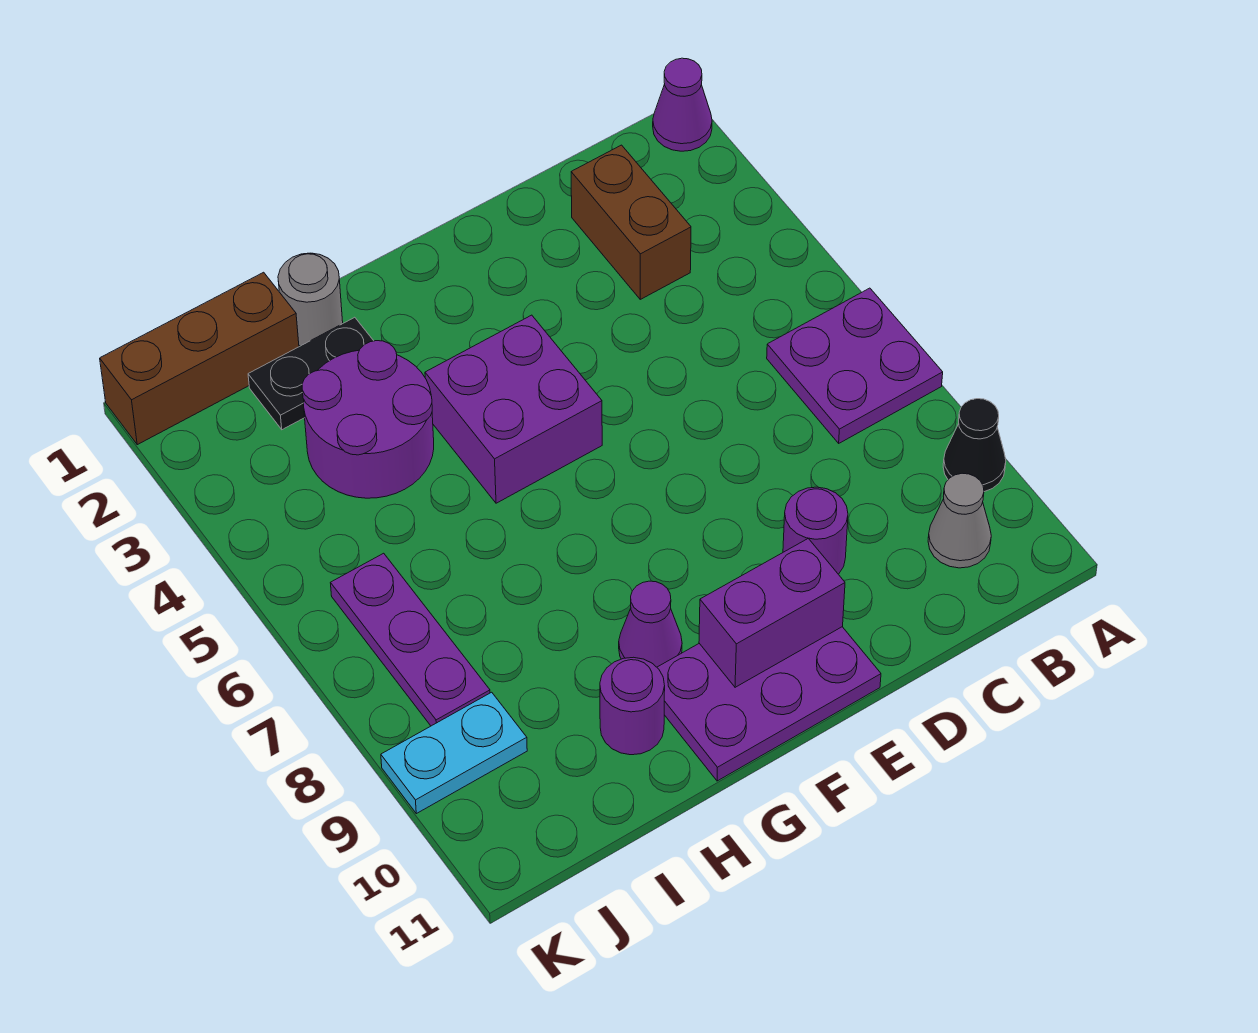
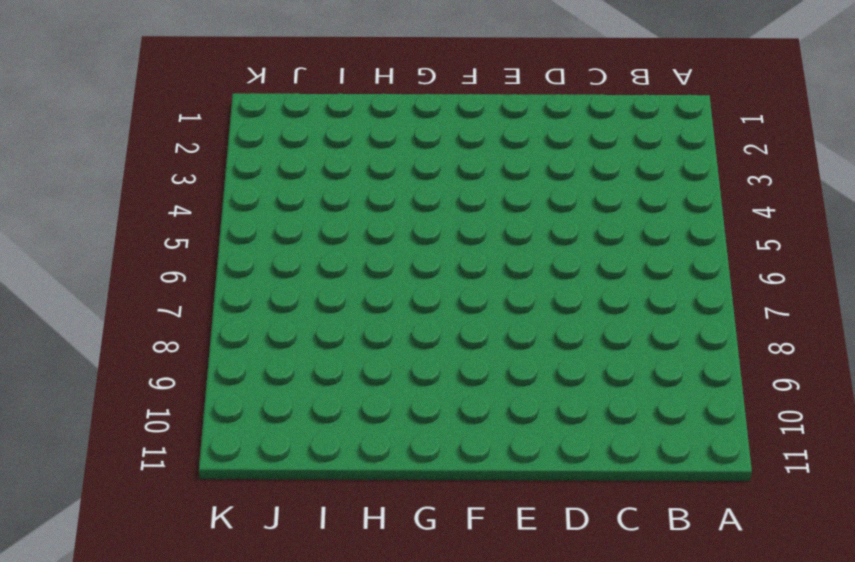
none -> purple 1x1 cone [653,58,712,151]
none -> purple 2x2 plate [767,288,943,443]
none -> black 1x1 cone [943,399,1006,492]

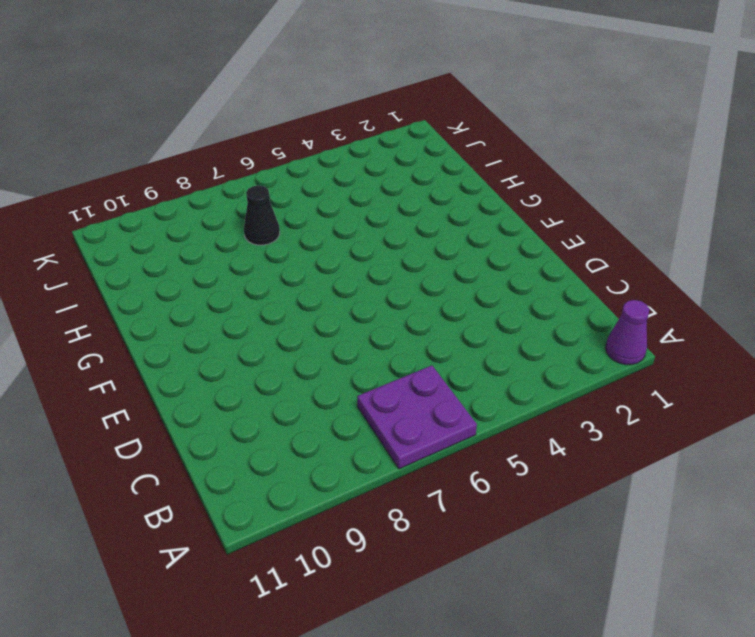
black 1x1 cone [244,185,280,245] -> black 1x1 cone moved to [943,399,1006,492]
none -> grey 1x1 cone [928,473,991,568]
none -> brown 1x2 brick [571,145,691,299]
none -> purple 1x1 round brick [783,487,848,574]

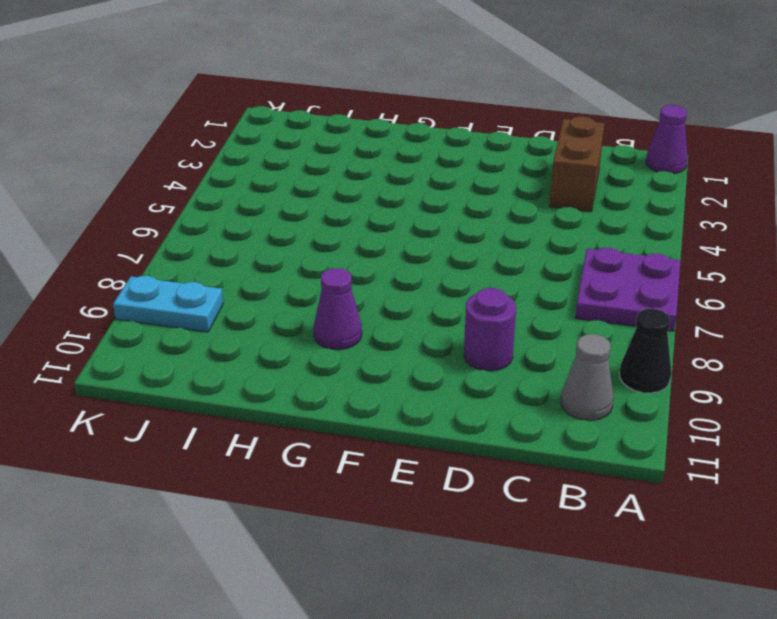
none -> purple 2x3 plate [657,627,881,781]
none -> purple 2x2 brick [425,315,602,503]
none -> grey 1x1 round brick [278,253,343,346]

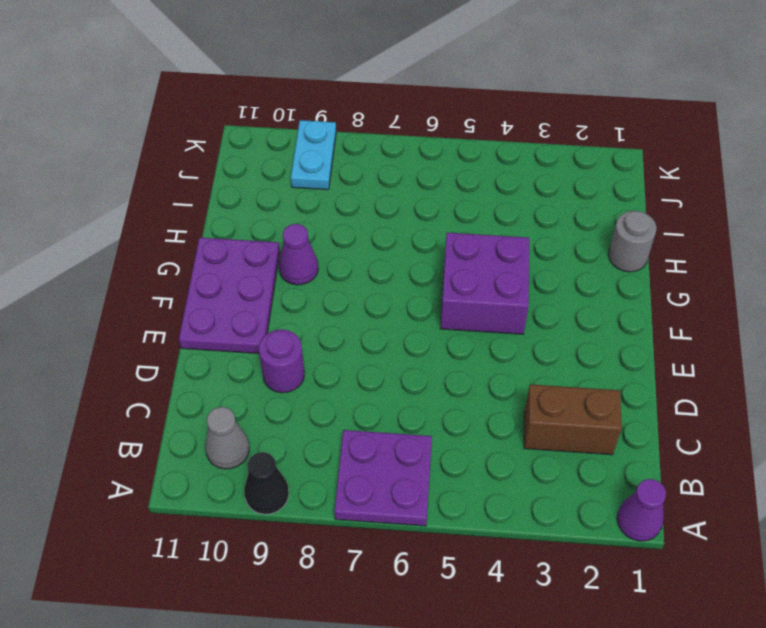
none -> black 1x2 plate [248,317,373,430]
none -> purple 2x2 round brick [302,341,434,498]
none -> purple 1x1 round brick [600,657,665,755]

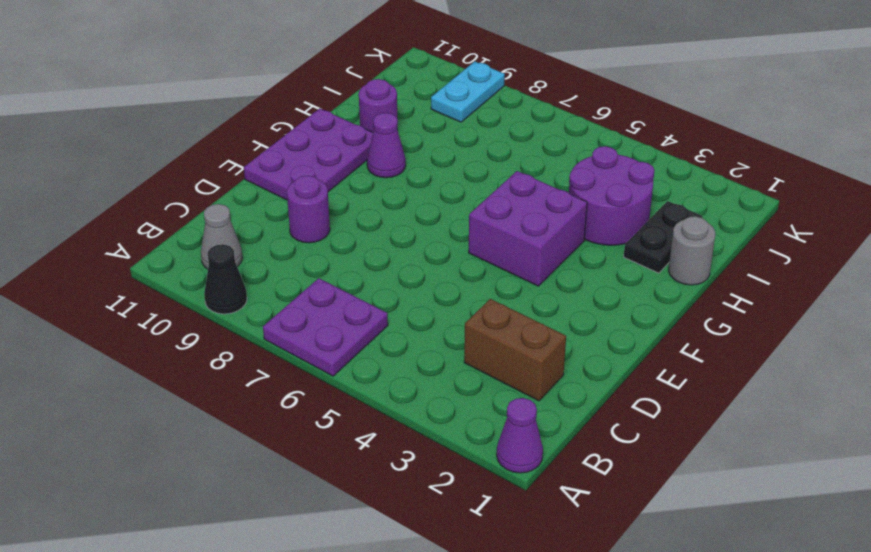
none -> brown 1x3 brick [100,272,299,445]
none -> purple 1x3 plate [331,553,490,726]
none -> purple 1x2 brick [699,538,845,687]

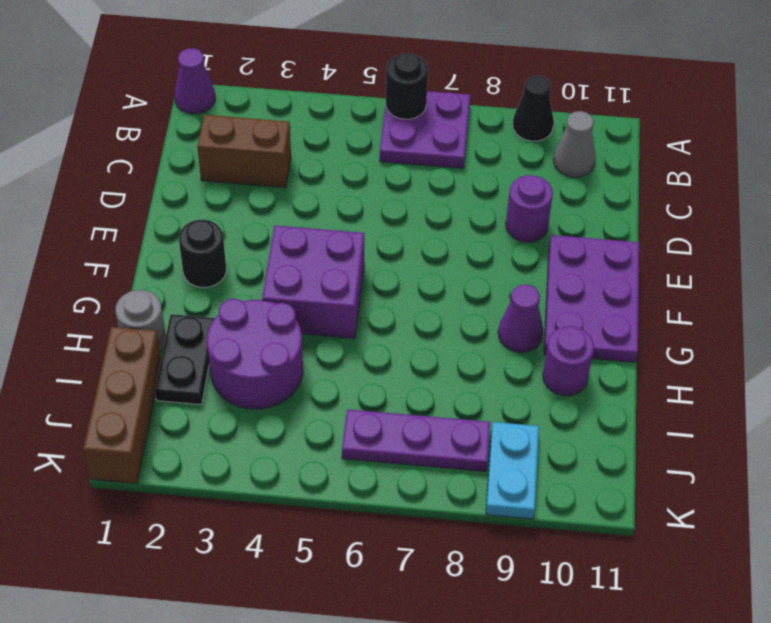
black 1x1 round brick [386,53,428,119] -> none
black 1x1 round brick [179,220,226,288] -> none
none -> purple 1x2 brick [699,538,845,687]

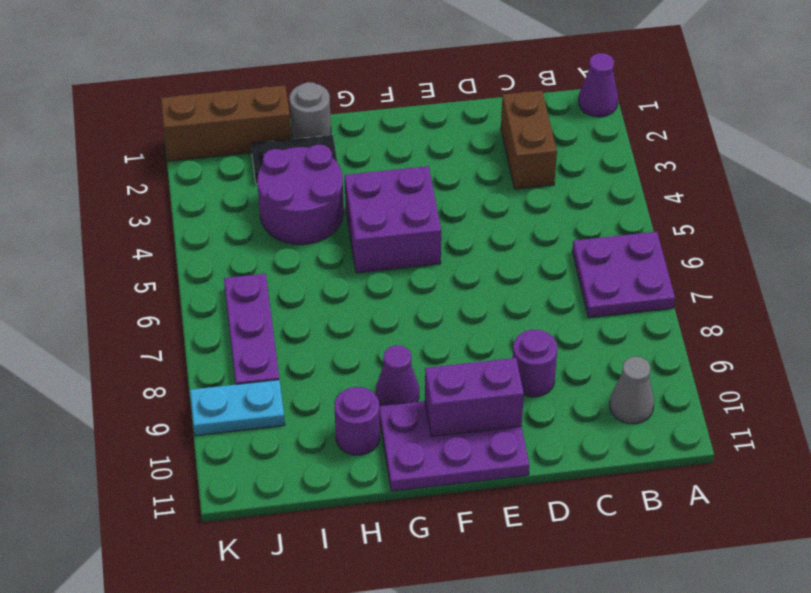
none -> black 1x1 cone [943,399,1006,492]

